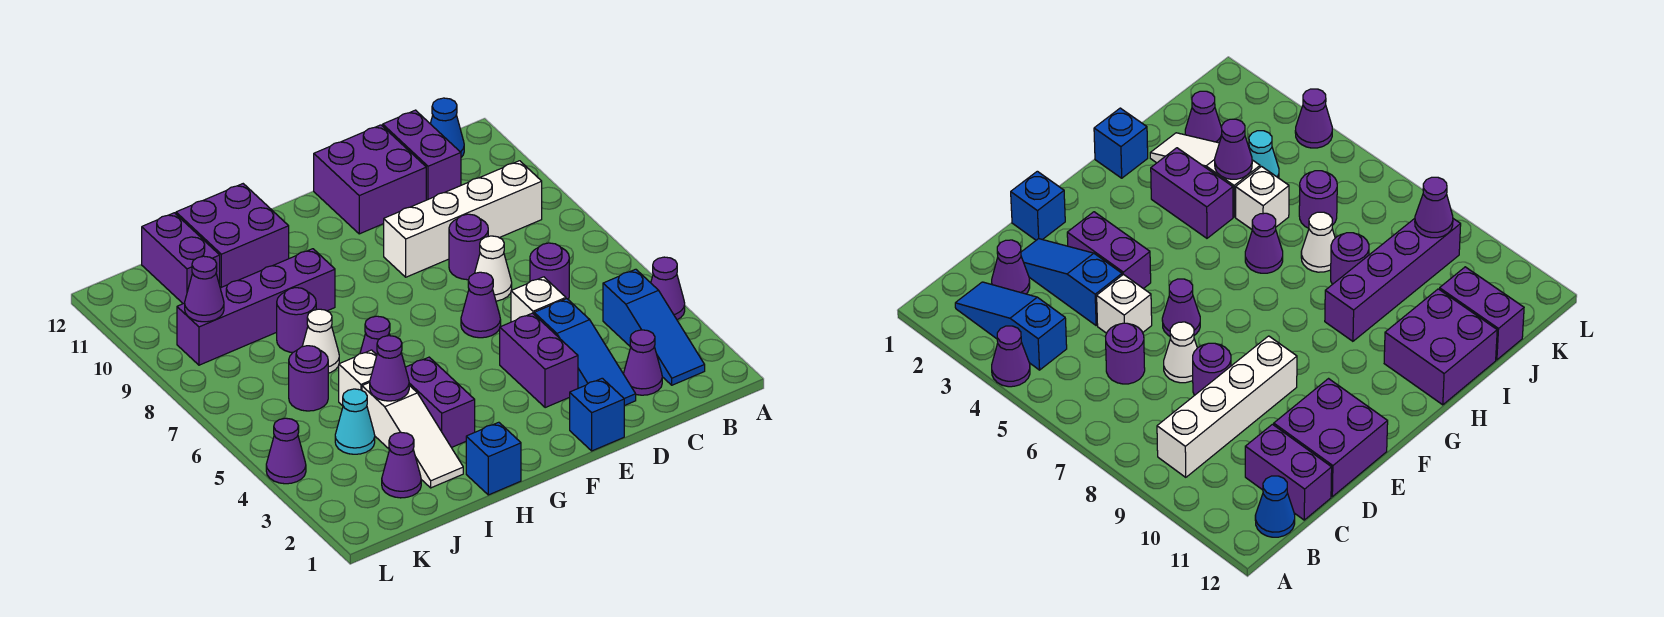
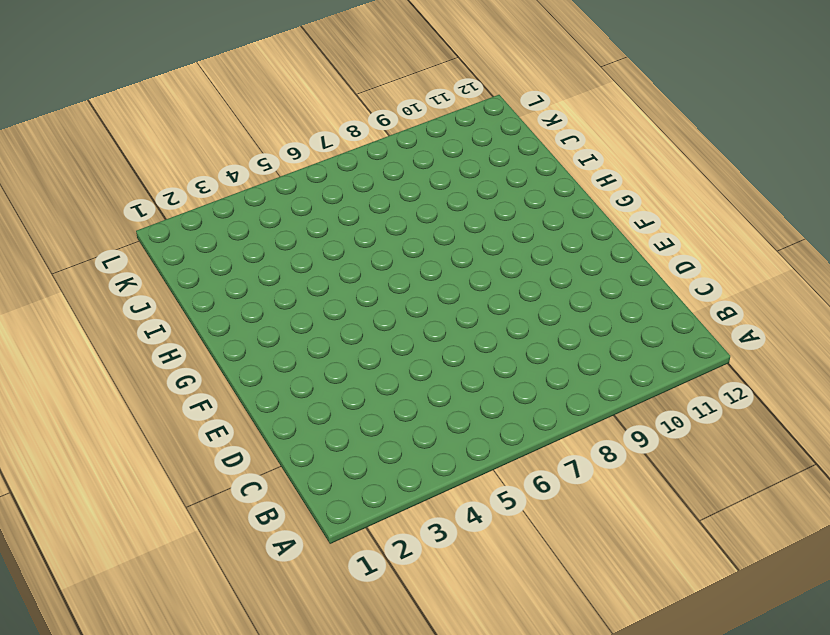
none -> purple 1x1 cone [651,257,685,320]
none -> blue 1x3 slope [603,269,705,385]
none -> white 1x4 brick [384,161,542,277]
none -> blue 1x1 cone [430,98,464,157]

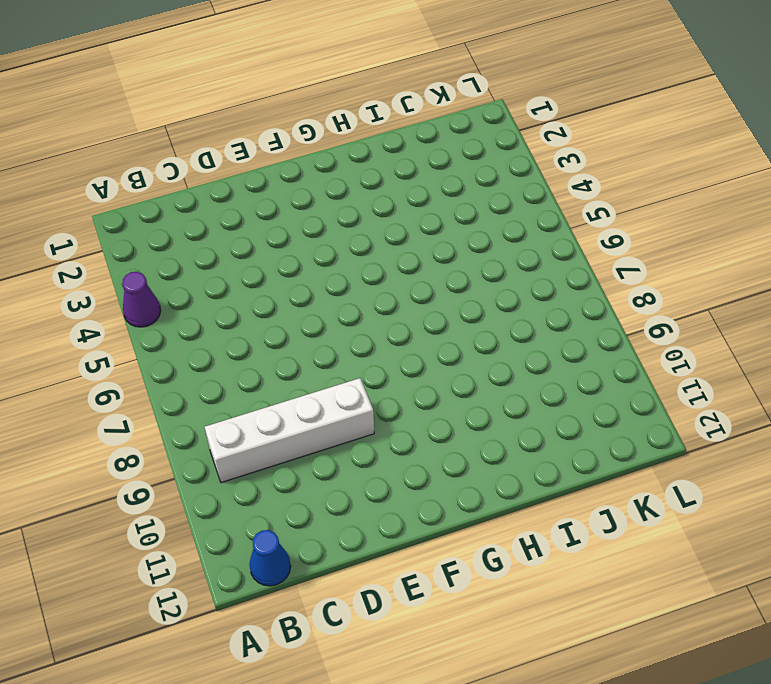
none -> blue 1x3 slope [603,269,705,385]
none -> purple 1x1 cone [624,330,662,395]
none -> purple 1x1 round brick [530,243,569,299]
none -> purple 1x2 brick [383,110,461,200]

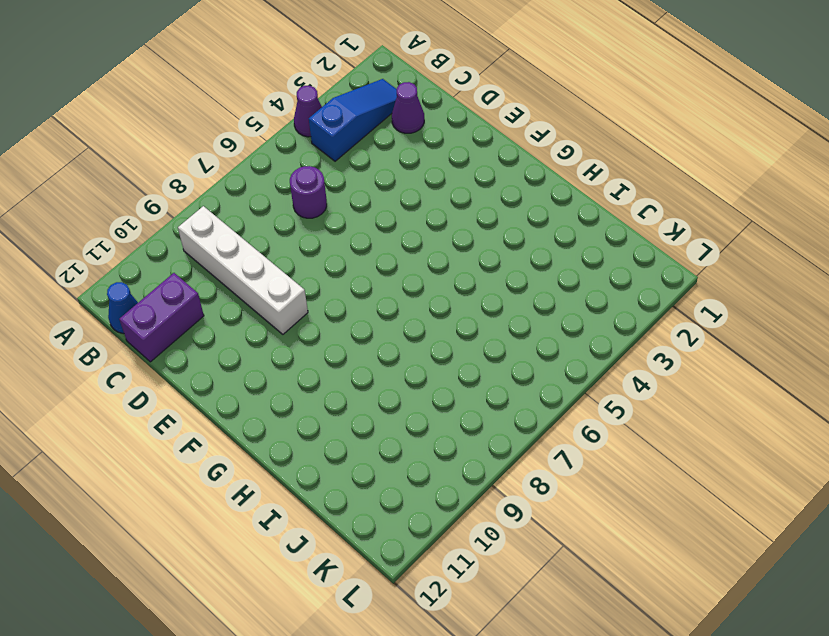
none -> blue 1x3 slope [534,299,636,406]
none -> white 1x1 brick [511,277,566,322]
none -> white 1x1 cone [475,236,512,301]
none -> purple 1x1 round brick [449,214,488,280]

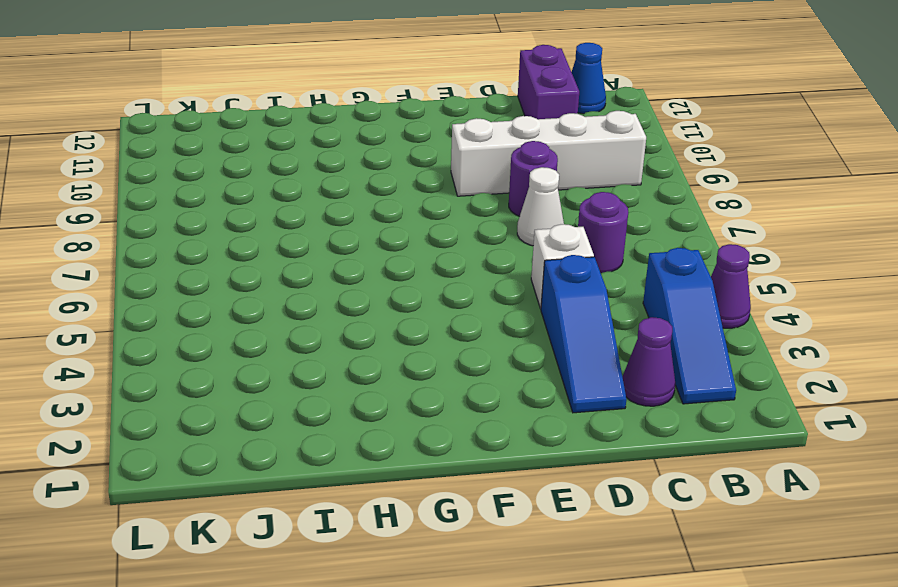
none -> purple 2x2 brick [314,125,426,234]
none -> blue 1x1 brick [570,378,624,451]
none -> purple 1x2 brick [500,313,578,408]
none -> purple 1x1 cone [461,272,501,338]

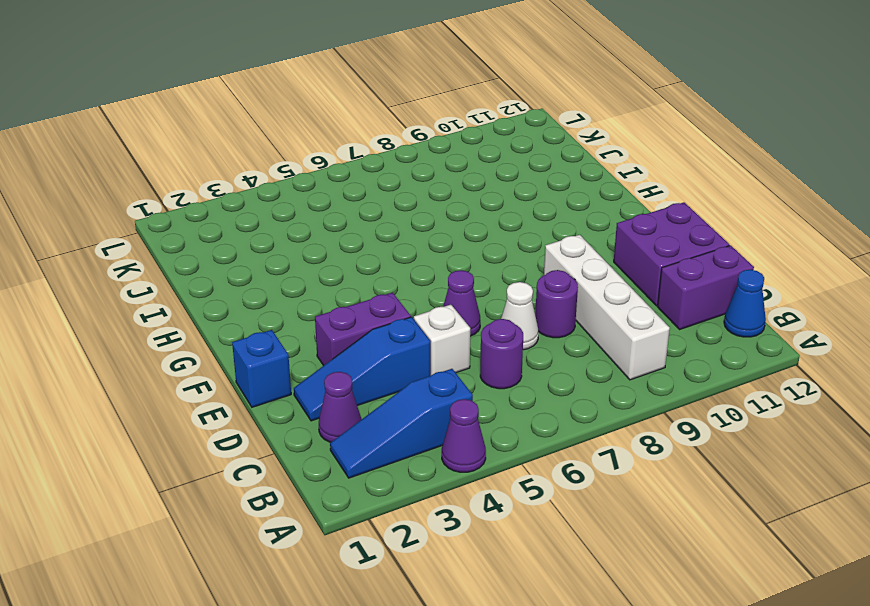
none -> blue 1x1 brick [466,422,521,495]
none -> purple 1x2 brick [405,357,475,448]
none -> purple 1x1 cone [360,316,390,355]
none -> purple 1x4 brick [177,249,335,365]

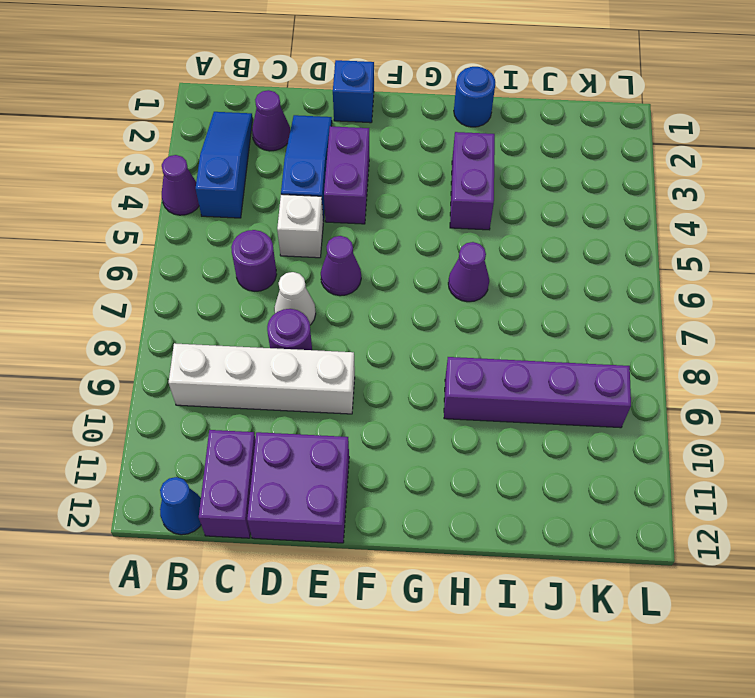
blue 1x1 round brick [454,67,495,127] -> blue 1x1 brick [466,422,521,495]
none -> purple 2x2 brick [176,184,289,288]
none -> white 1x3 slope [362,382,463,488]
none -> white 1x1 brick [339,350,377,406]
none -> white 1x1 cone [302,309,339,373]

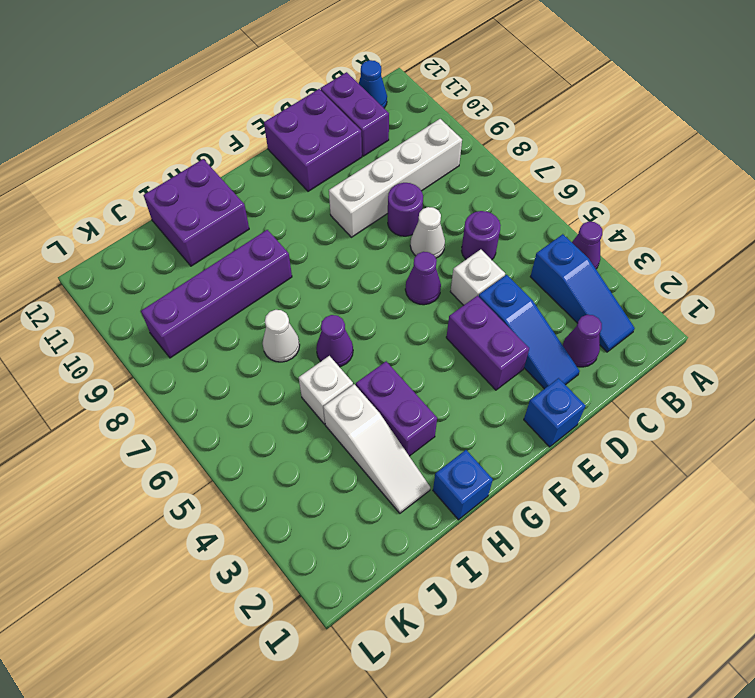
none -> purple 1x1 round brick [277,288,316,353]
none -> purple 1x1 cone [382,432,421,498]
none -> cyan 1x1 cone [335,389,375,454]
none -> purple 1x1 round brick [289,346,328,411]

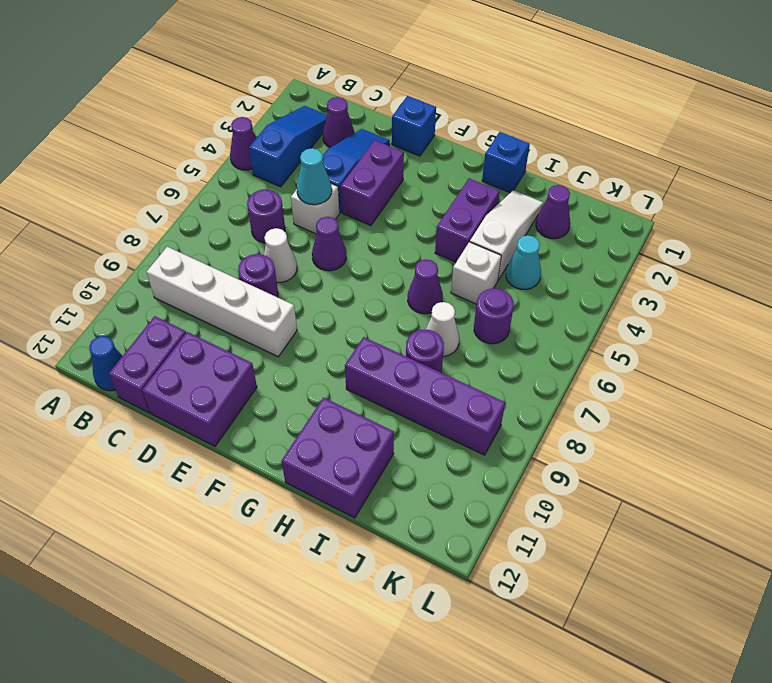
cyan 1x1 cone [297,148,332,205] -> none
none -> purple 1x2 brick [142,213,220,304]
none -> purple 1x1 cone [266,418,306,484]
none -> purple 1x1 cone [370,336,409,401]
none -> purple 1x1 cone [185,256,224,322]

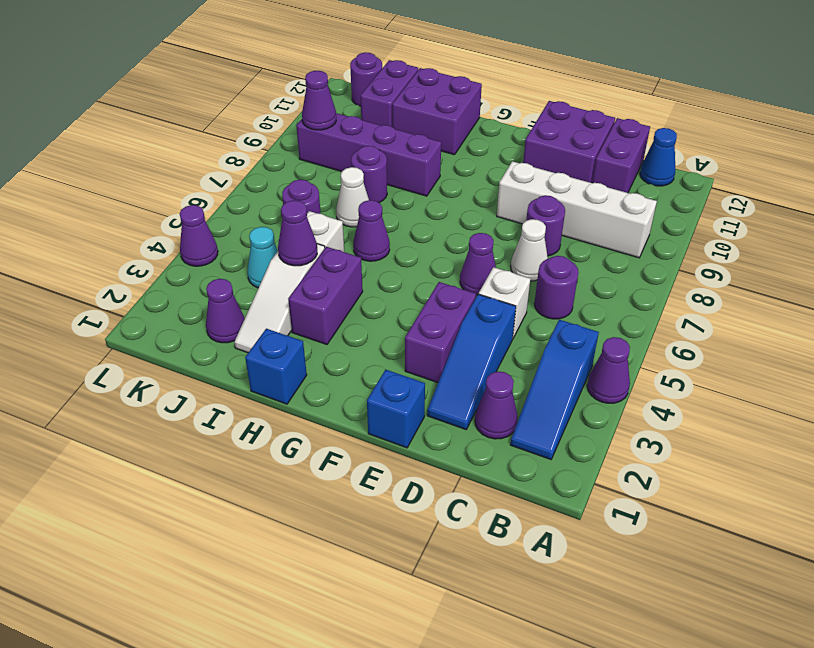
purple 1x1 round brick [350,52,382,106] -> none

